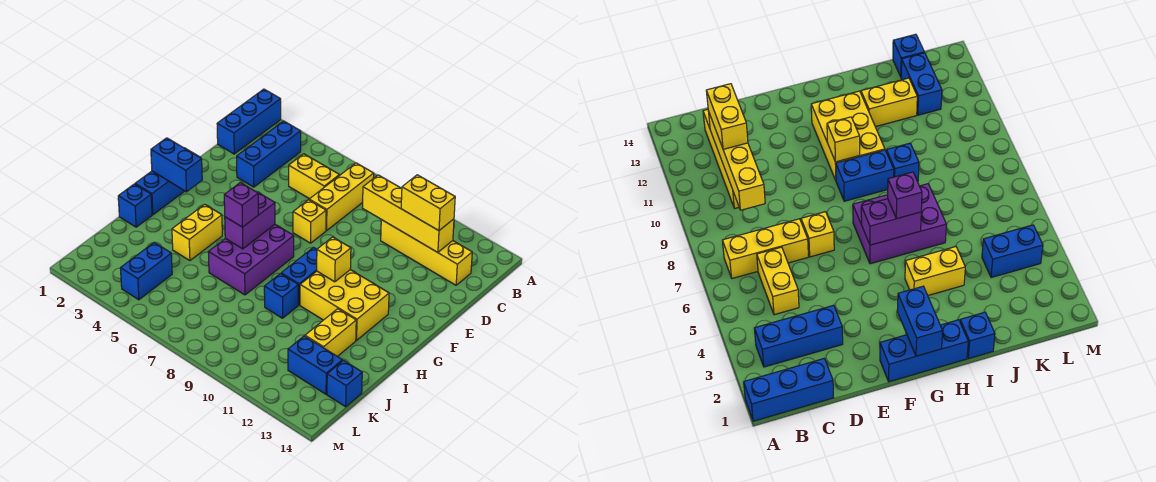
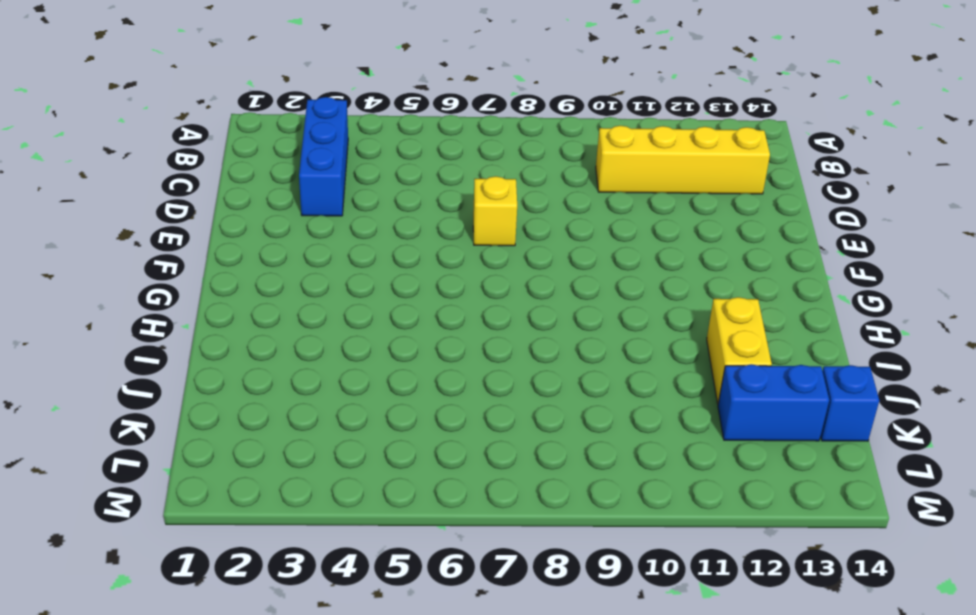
none -> blue 1x3 brick [217,89,281,154]
none -> yellow 1x3 brick [309,163,374,231]
none -> yellow 1x2 brick [289,154,339,199]

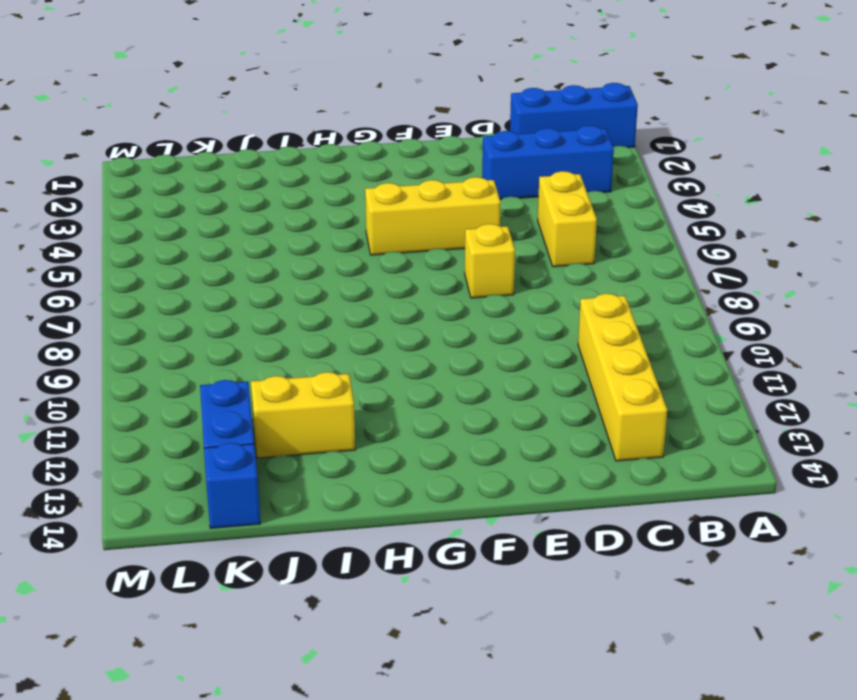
yellow 1x3 brick [365,177,501,255] -> yellow 1x3 brick moved to [309,163,374,231]
none -> blue 1x3 brick [135,148,201,215]
none -> purple 2x3 brick [208,225,294,295]
none -> blue 1x2 brick [281,247,317,305]

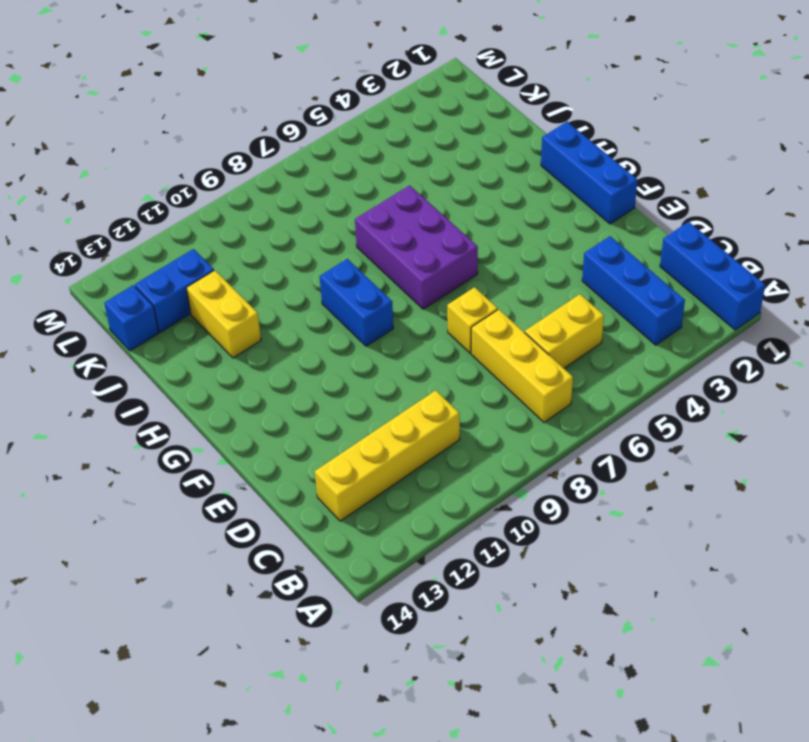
none -> yellow 2x3 brick [300,270,389,340]
none -> yellow 1x2 brick [172,204,222,261]
none -> blue 1x1 brick [118,184,152,227]

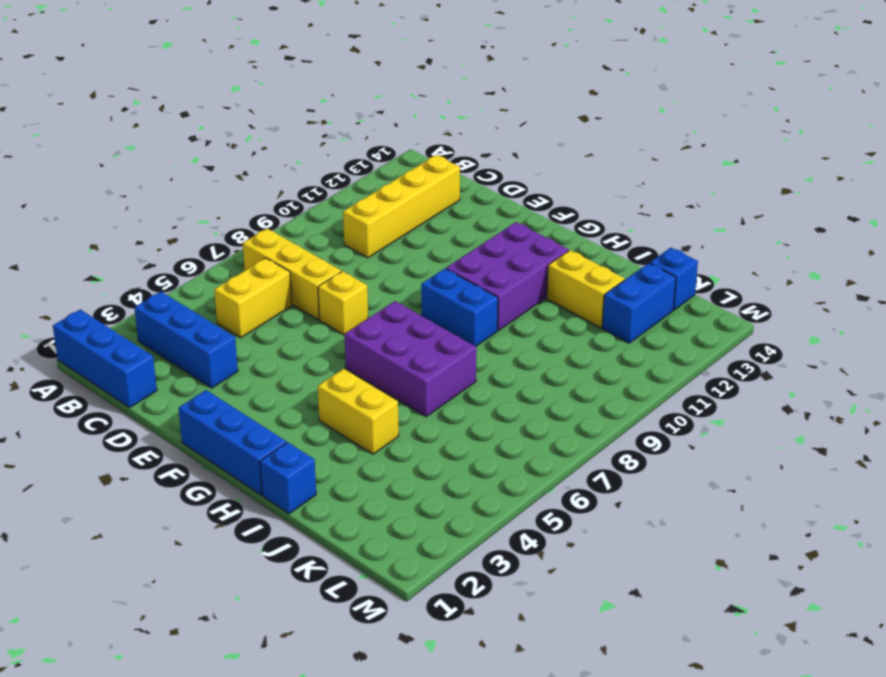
purple 2x3 brick [446,222,569,331] -> yellow 2x3 brick [300,270,389,340]
none -> blue 1x1 brick [264,274,298,318]
none -> blue 1x2 brick [120,242,172,300]
none -> yellow 1x4 brick [363,175,454,252]

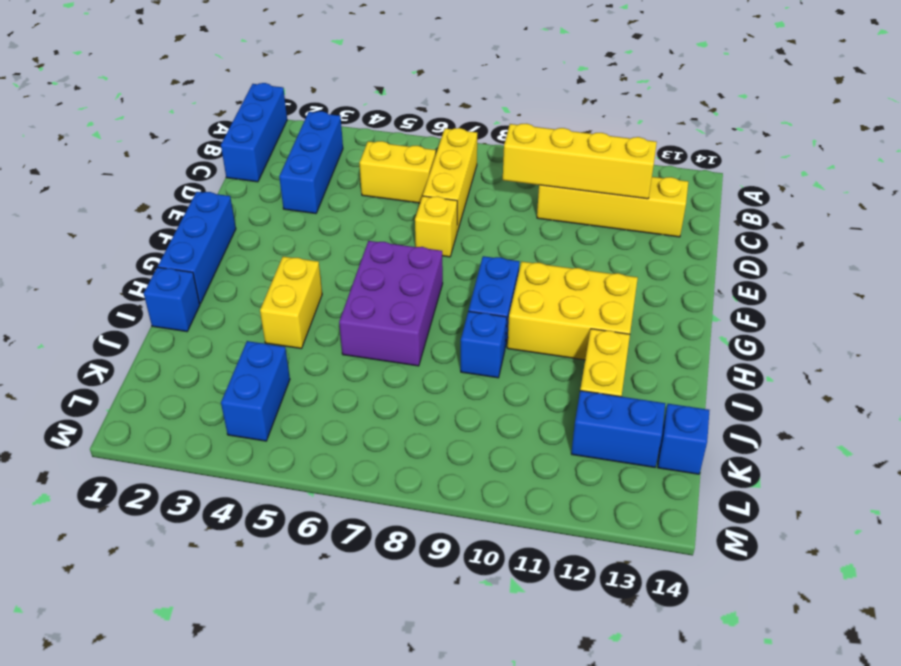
none -> blue 1x2 brick [151,138,202,192]
none -> purple 1x2 brick [225,192,275,249]
none -> yellow 1x1 brick [317,237,351,282]

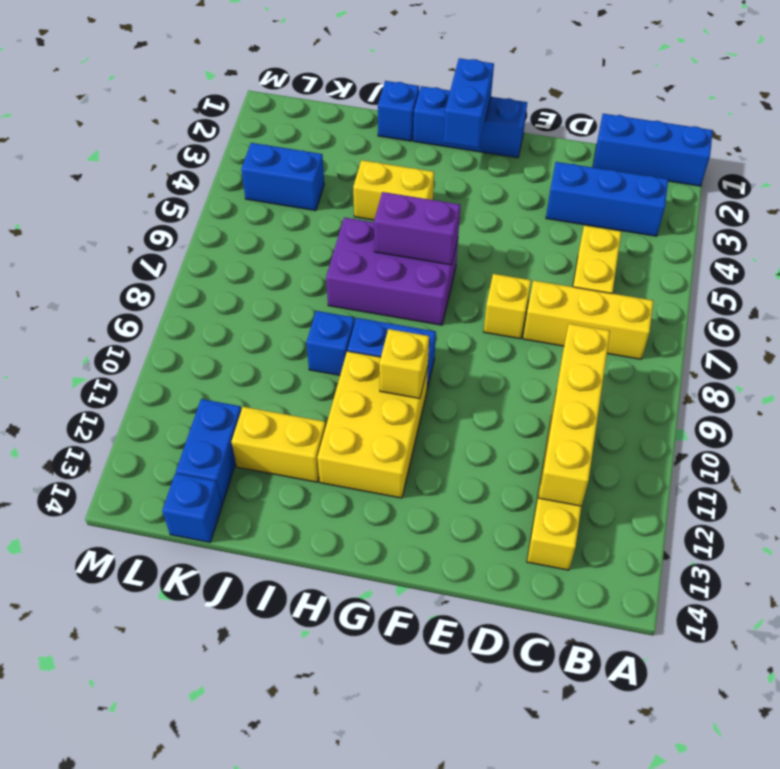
none -> yellow 1x2 brick [401,175,455,231]
none -> purple 1x1 brick [224,183,258,227]

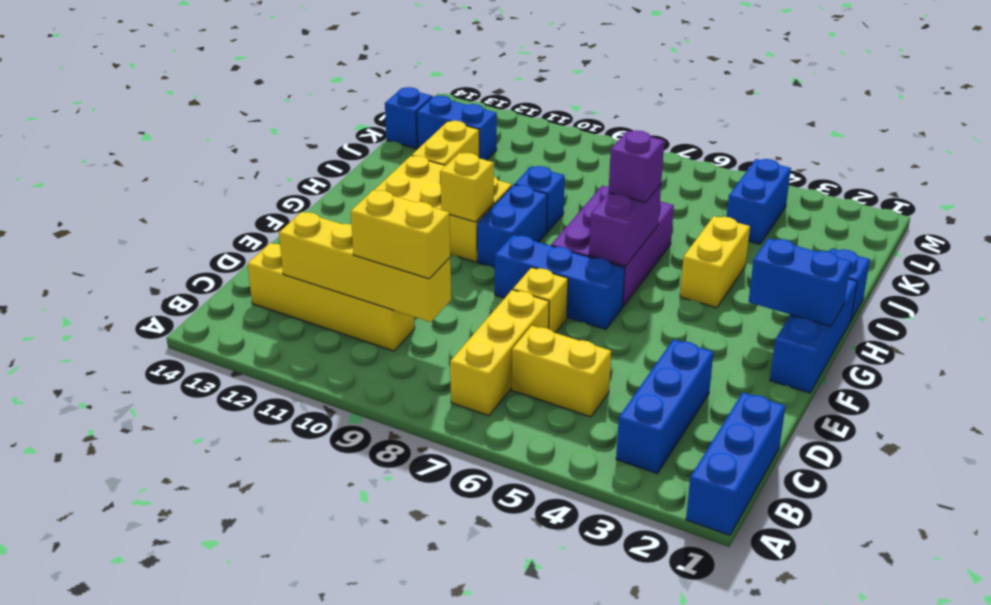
yellow 1x2 brick [351,190,450,279] -> yellow 1x2 brick moved to [401,175,455,231]
blue 1x3 brick [495,235,625,330] -> none

